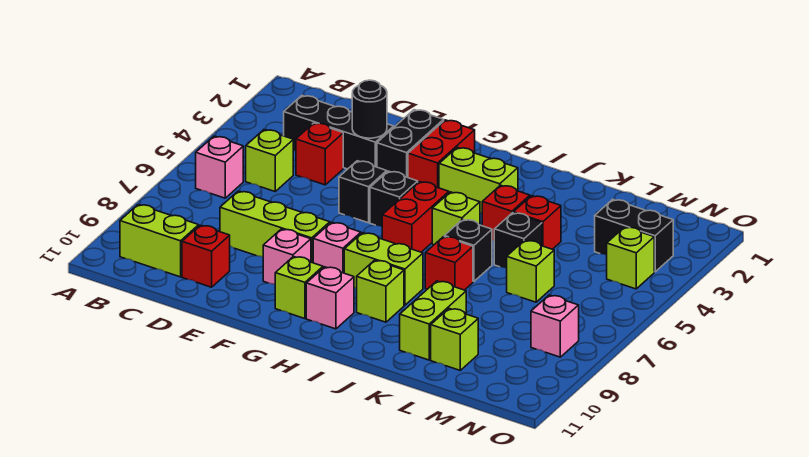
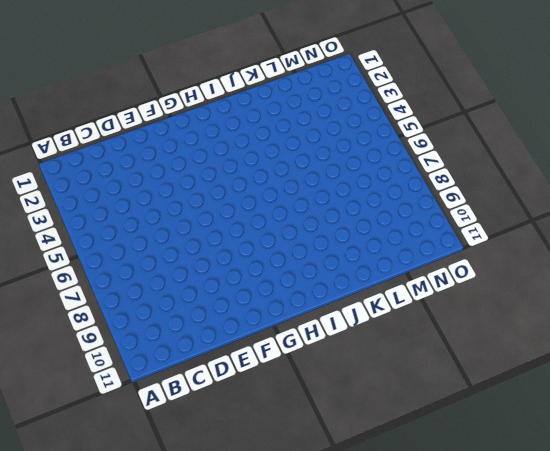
none -> pink 1x1 brick [196,136,243,198]
none -> lime 1x2 brick [120,205,199,277]
none -> black 1x3 brick [284,96,394,169]
none -> lime 1x1 brick [246,130,293,191]

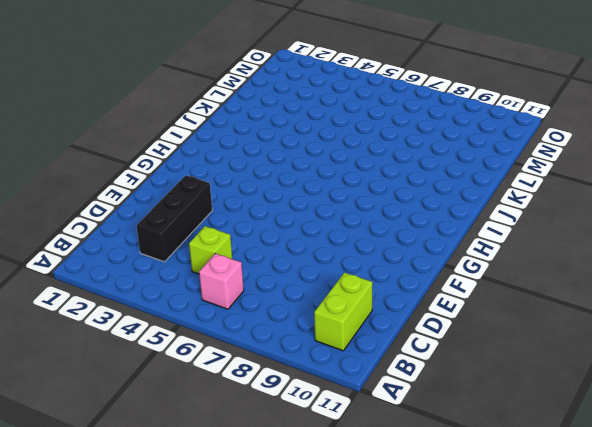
none -> red 1x1 brick [296,123,343,185]
none -> lime 1x3 brick [220,191,330,263]
none -> red 1x1 brick [182,225,230,287]
none -> black 1x2 brick [377,110,444,178]

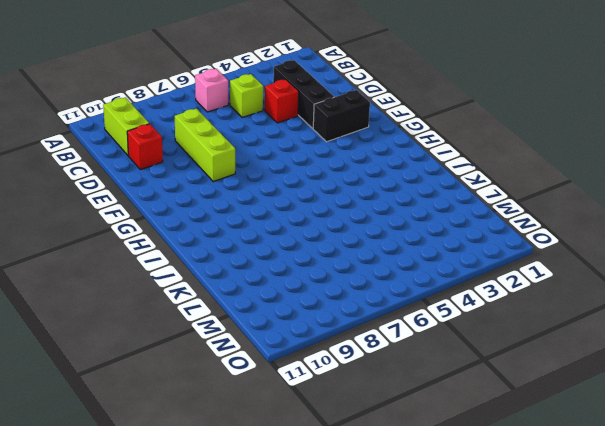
none -> black 1x1 brick [339,161,387,223]
none -> pink 1x1 brick [263,229,311,284]
none -> red 1x2 brick [408,120,475,188]
none -> black 1x1 brick [370,171,418,227]

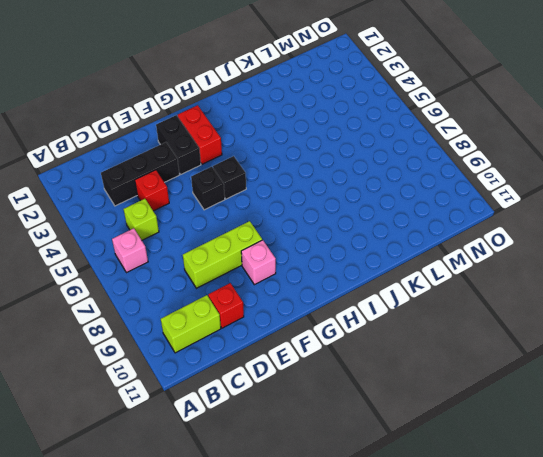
none -> pink 1x1 brick [313,222,361,273]
none -> lime 1x1 brick [275,257,323,319]
none -> lime 1x2 brick [439,147,518,213]
none -> red 1x2 brick [382,182,449,252]

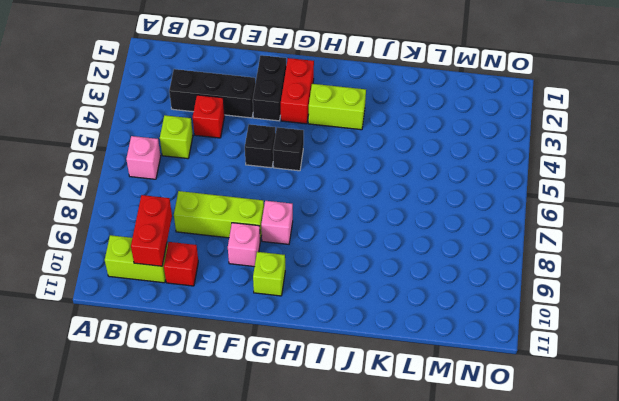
red 1x2 brick [131,195,172,266] -> red 1x2 brick moved to [382,182,449,252]
none -> lime 1x2 brick [344,233,423,305]
none -> pink 1x1 brick [306,267,354,329]
none -> lime 1x1 brick [432,192,480,245]
none -> lime 1x1 brick [357,260,404,322]

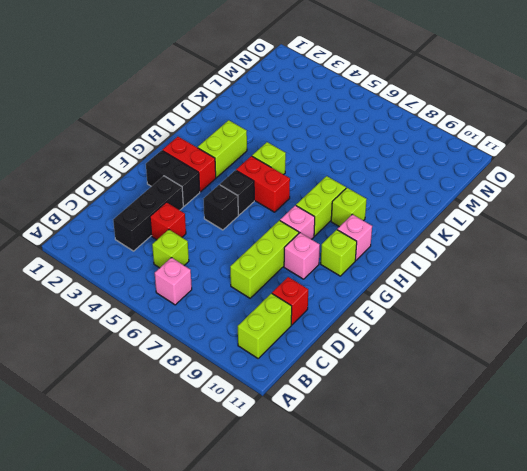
none -> red 1x1 brick [482,185,530,241]
none -> black 1x1 brick [444,219,492,281]
none -> red 1x1 brick [425,236,473,290]
none -> red 1x1 brick [513,196,561,249]

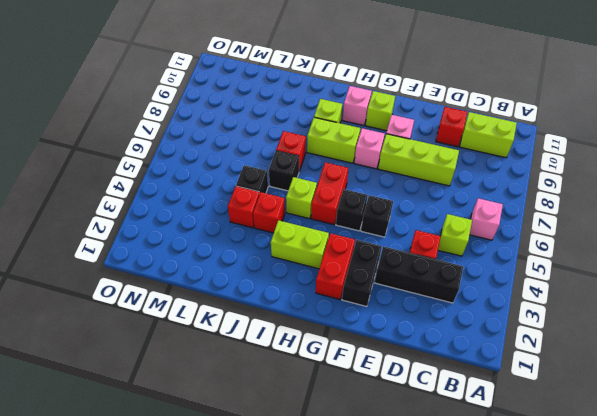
none -> lime 1x2 brick [400,281,466,360]
none -> lime 1x1 brick [507,240,554,302]
none -> lime 1x1 brick [431,309,478,370]
none -> black 1x2 brick [595,199,673,272]

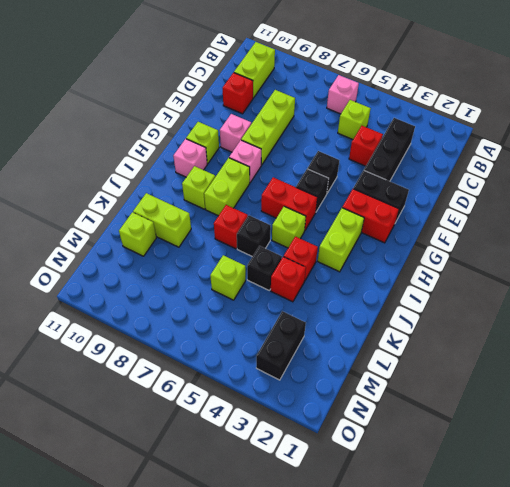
none -> lime 1x1 brick [607,227,654,289]
none -> pink 1x1 brick [531,295,579,357]
none -> black 1x1 round brick [352,80,387,138]

